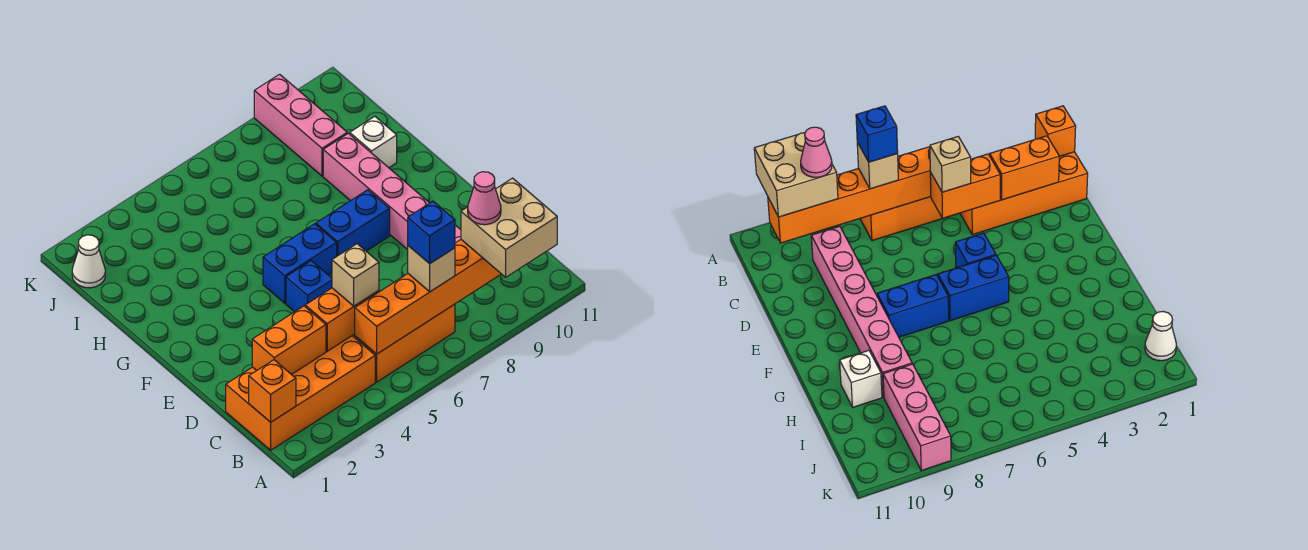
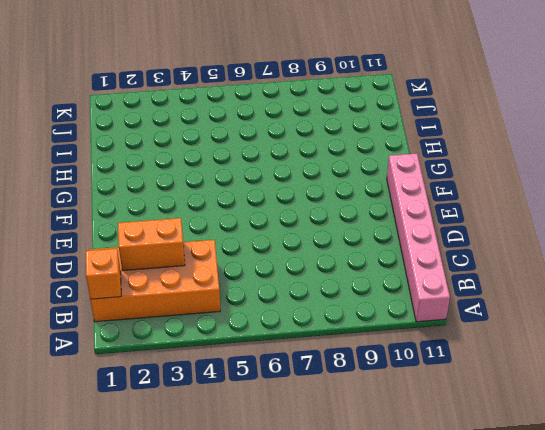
pink 1x6 brick [387,153,450,322] -> pink 1x6 brick moved to [323,133,461,250]
none -> orange 1x3 brick [355,304,455,382]
none -> blue 1x1 brick [286,261,332,312]
none -> blue 1x2 brick [263,224,337,303]

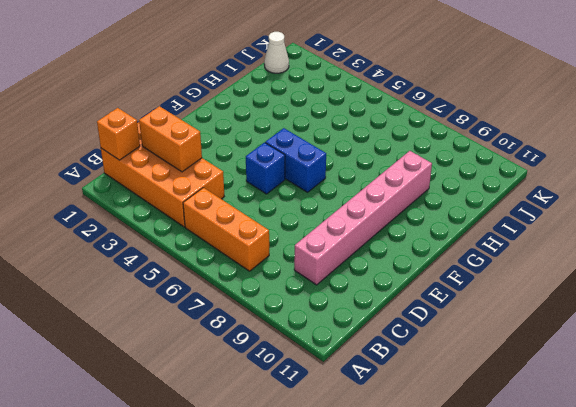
none -> blue 1x2 brick [316,190,390,256]
none -> white 1x1 brick [350,116,397,168]
none -> pink 1x3 brick [254,74,347,176]

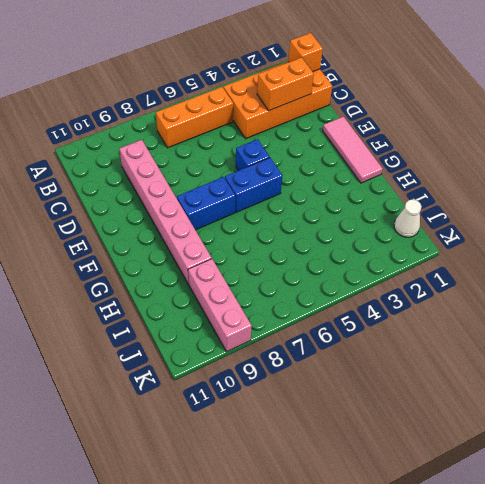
pink 1x3 tile [323,117,383,183] -> none
none -> white 1x1 brick [350,116,397,168]
none -> orange 1x6 brick [355,240,501,354]
none -> orange 1x2 brick [305,288,379,351]

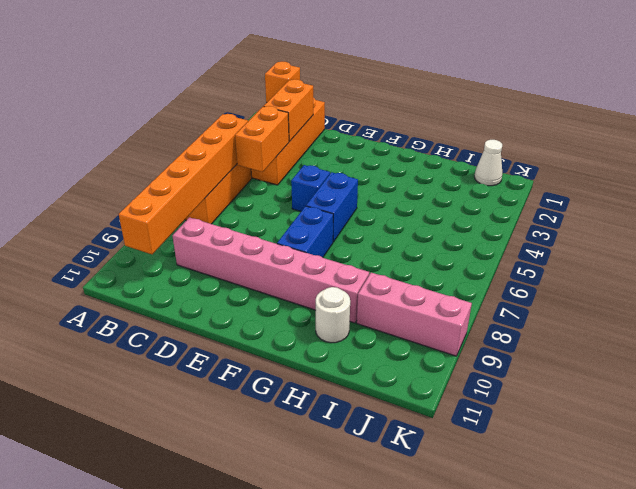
white 1x1 round brick [316,287,350,343] -> white 1x1 brick [350,116,397,168]
none -> tan 2x2 brick [461,178,557,277]
none -> tan 1x1 brick [408,246,455,292]
none -> tan 1x1 brick [332,244,379,306]

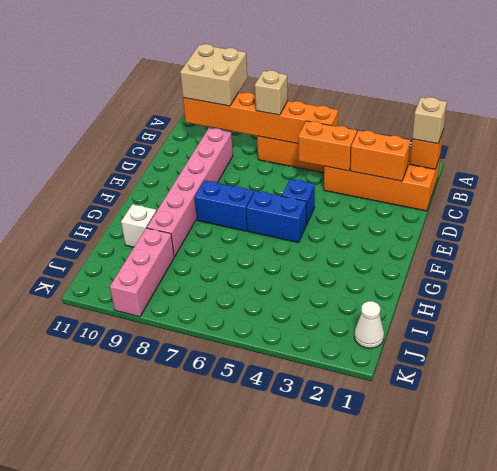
tan 1x1 brick [412,97,447,144] -> tan 1x1 brick moved to [332,244,379,306]
none -> blue 1x1 brick [408,201,455,264]
none -> pink 1x1 cone [468,172,501,225]

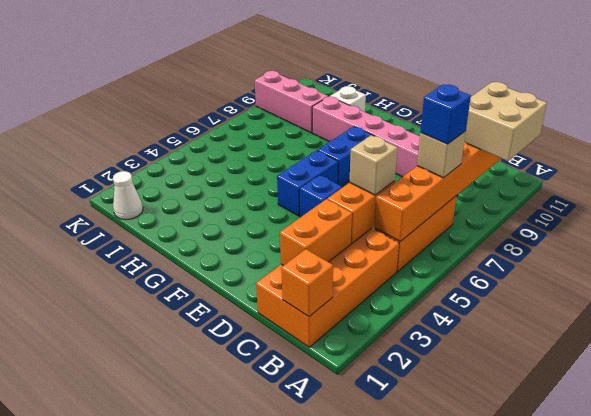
none -> pink 1x1 cone [468,172,501,225]

